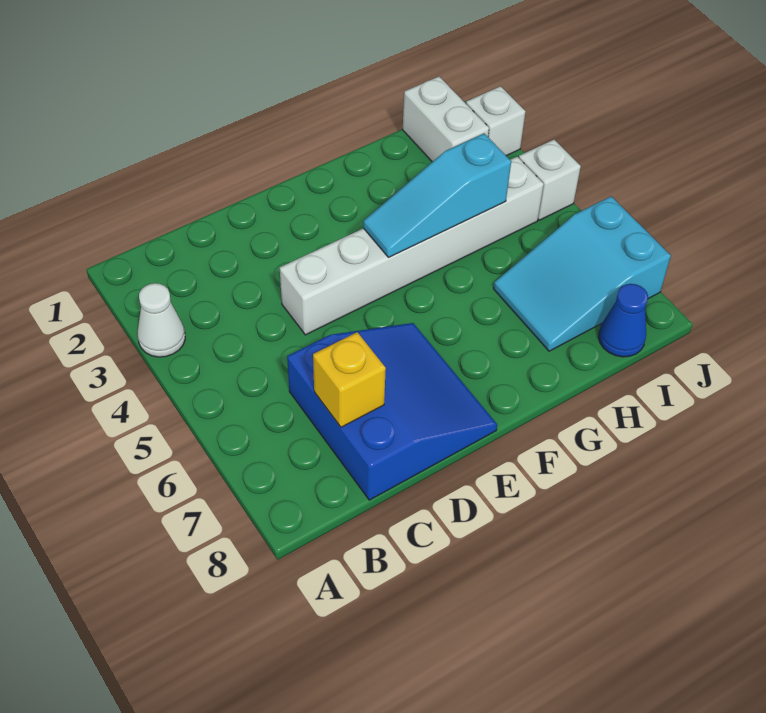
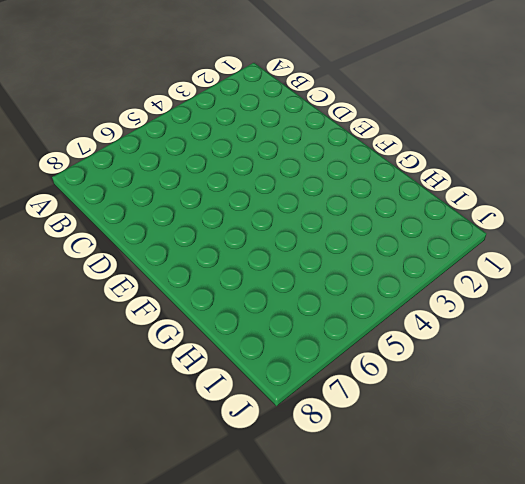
none -> white 1x1 cone [138,283,185,357]
none -> blue 3x3 slope [287,323,497,500]

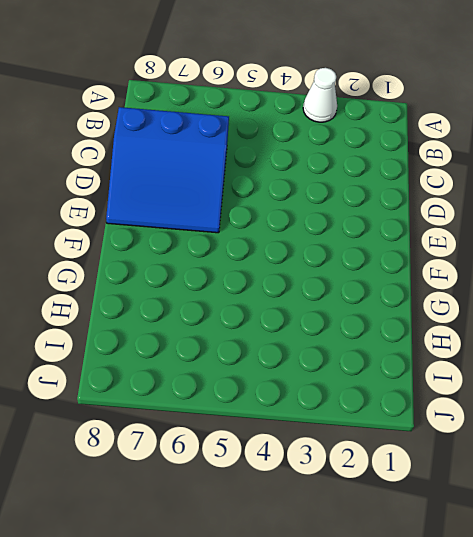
none -> white 1x6 brick [280,157,544,335]
none -> cyan 2x3 slope [493,196,671,351]

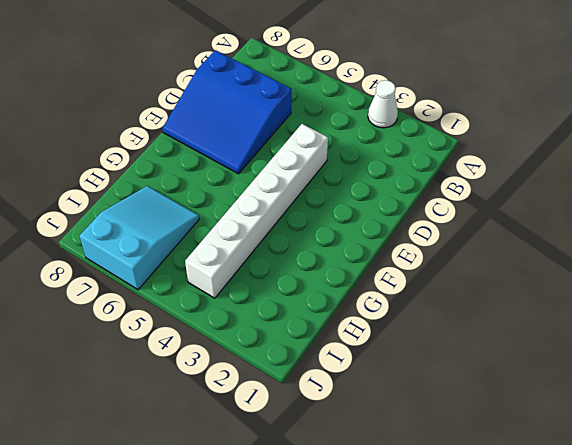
none -> white 1x2 brick [403,77,489,162]
none -> blue 1x1 cone [599,284,648,357]

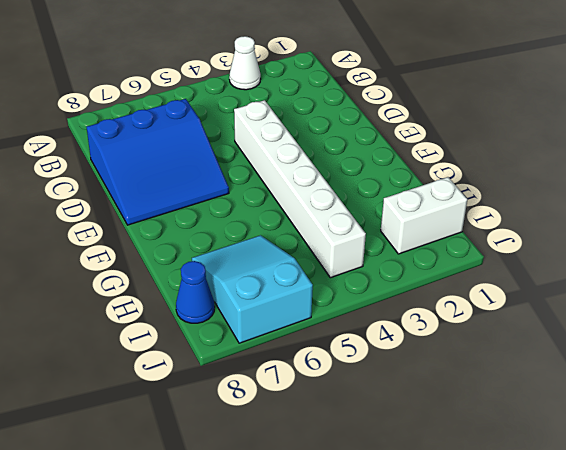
none -> white 1x1 brick [466,86,526,156]
none -> white 1x1 brick [519,140,581,220]

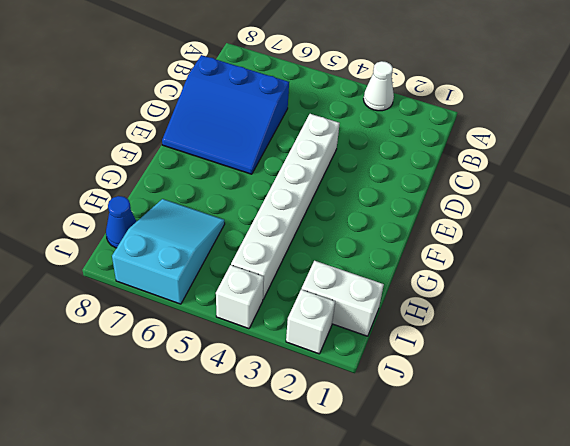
none -> yellow 1x1 brick [313,332,386,427]
none -> cyan 1x3 slope [363,133,511,257]

